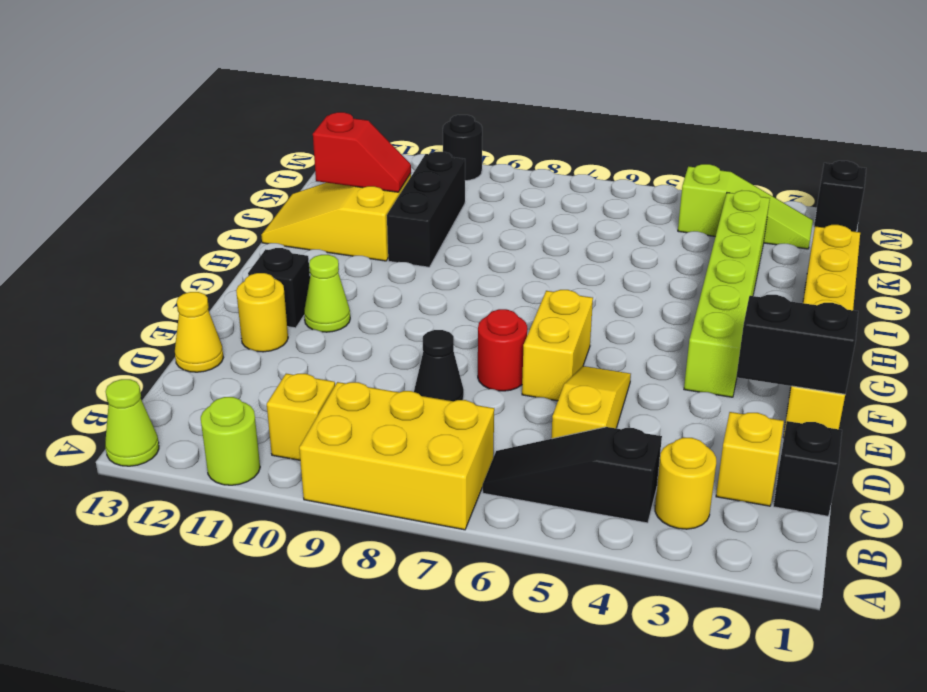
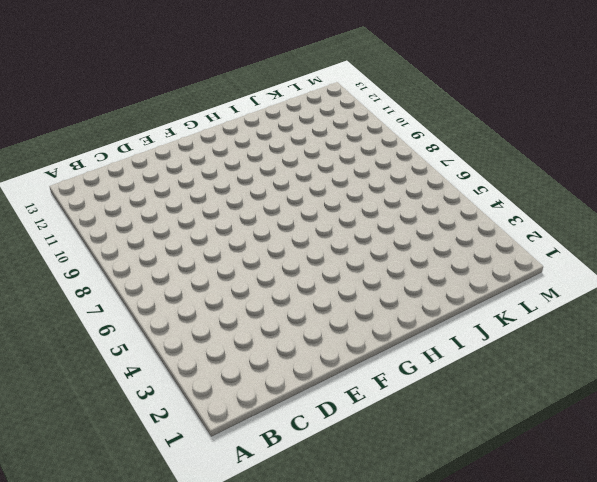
none -> yellow 2x3 brick [299,382,494,530]
none -> lime 1x1 round brick [201,397,260,485]
none -> lime 1x1 cone [105,379,159,466]

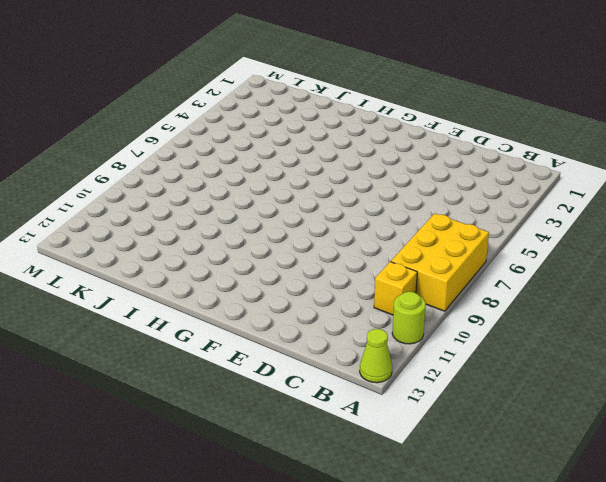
none -> yellow 1x1 round brick [655,438,716,529]
none -> black 1x3 slope [483,427,662,523]
none -> black 1x1 brick [773,421,842,516]

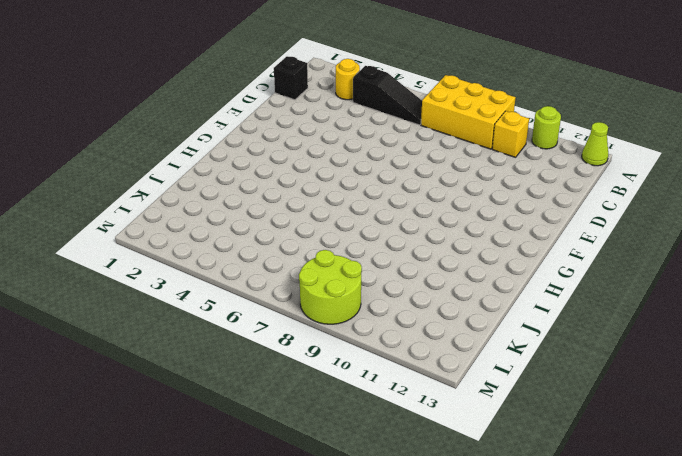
lime 2x2 round brick [299,250,362,324] -> none
none -> yellow 1x1 brick [716,412,784,506]
none -> yellow 1x3 slope [551,366,631,439]
none -> black 1x1 cone [414,330,464,401]

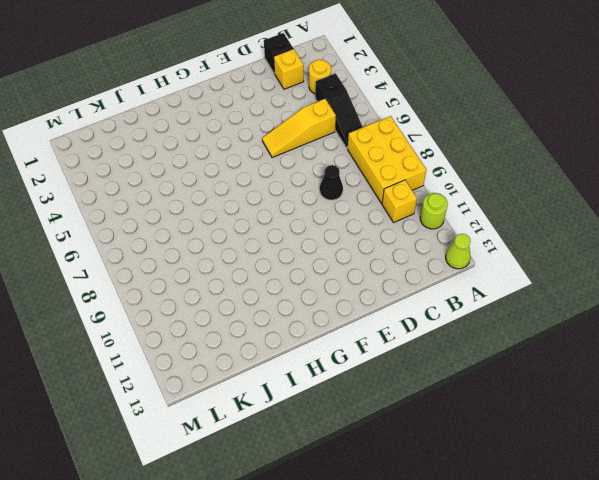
none -> yellow 1x1 cone [175,292,223,372]
none -> yellow 1x6 brick [783,225,860,438]
none -> yellow 1x2 brick [522,290,593,401]

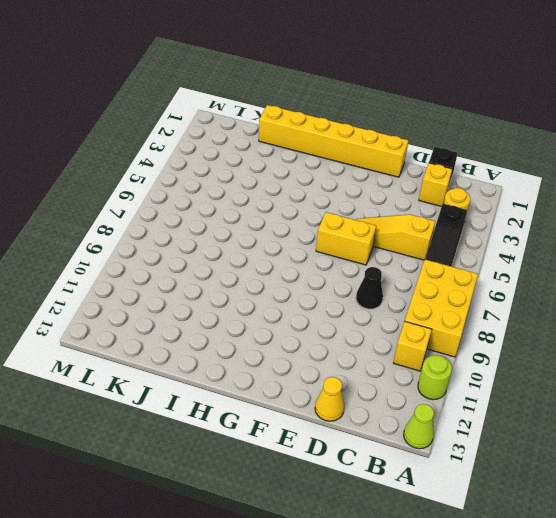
none -> red 1x1 round brick [478,309,527,391]
none -> yellow 1x1 round brick [236,273,288,352]
none -> lime 1x6 brick [684,190,770,397]

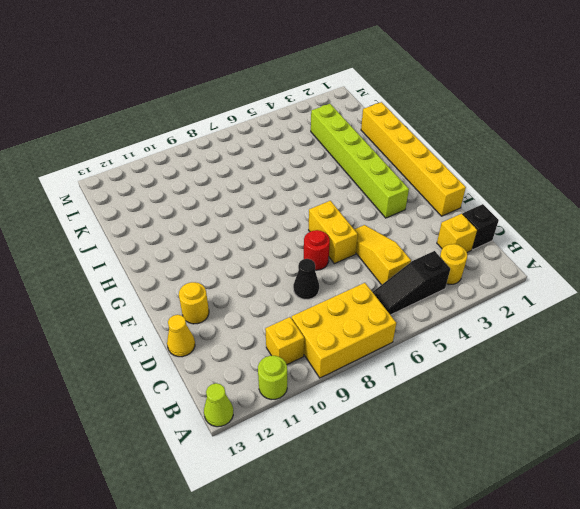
none -> lime 1x1 cone [304,255,350,332]
none -> black 1x1 brick [248,248,310,328]
none -> black 1x3 brick [387,152,465,267]

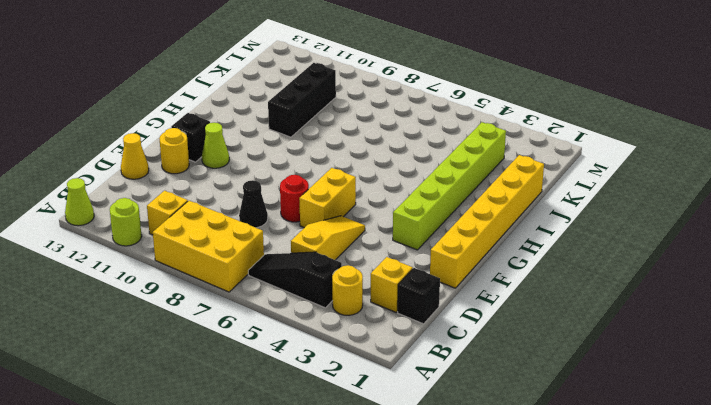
none -> yellow 2x3 slope [261,174,411,261]
none -> lime 1x3 slope [678,164,813,249]
none -> black 1x1 brick [814,161,866,232]

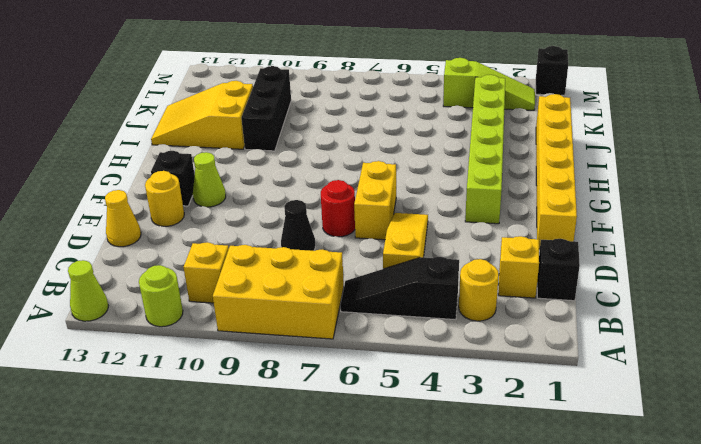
none -> black 1x1 round brick [443,115,482,181]
none -> black 1x2 brick [736,295,858,394]
none -> red 1x2 slope [313,112,411,192]

